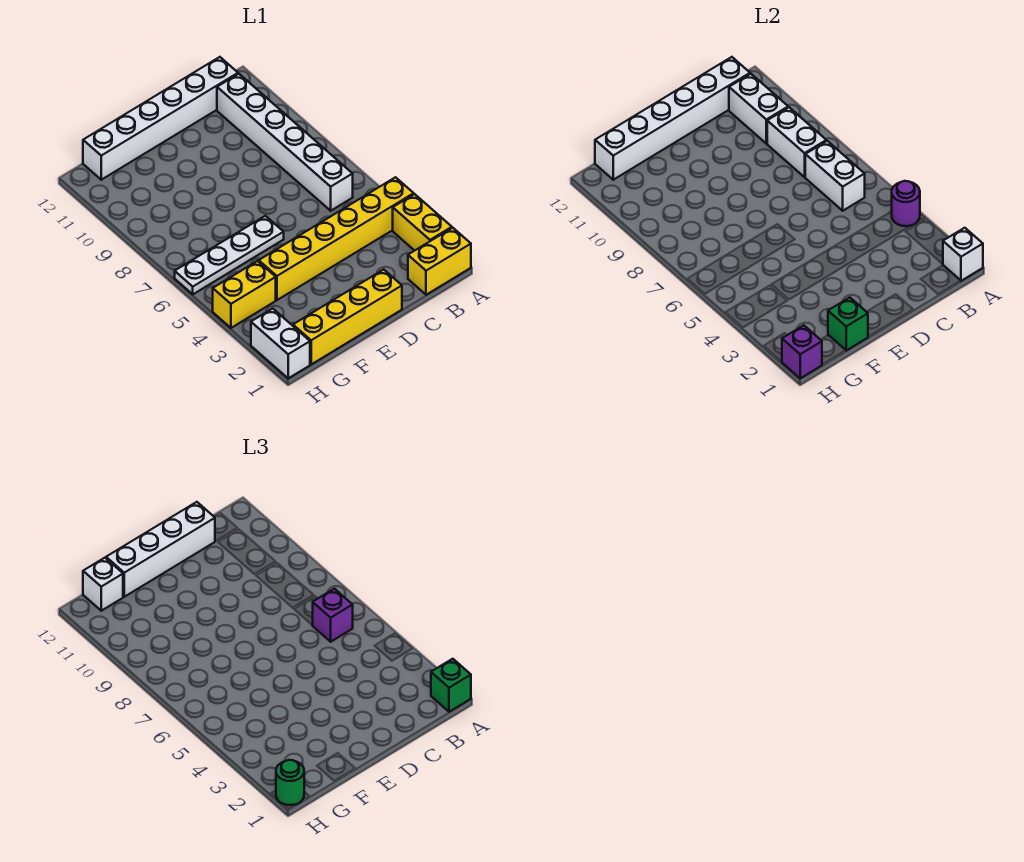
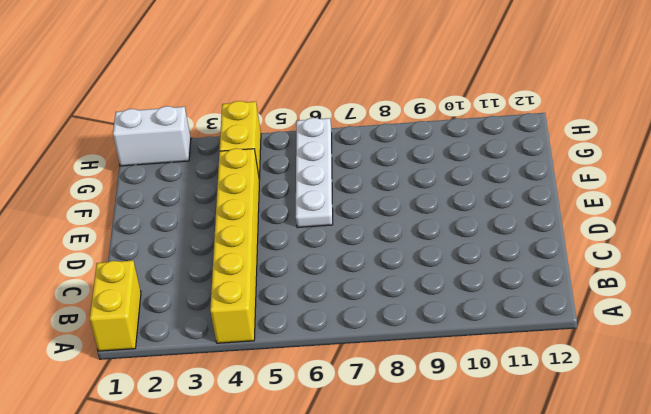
none -> yellow 1x2 brick [393,194,452,251]
none -> white 1x6 brick [217,74,353,211]
none -> white 1x6 brick [83,57,238,180]

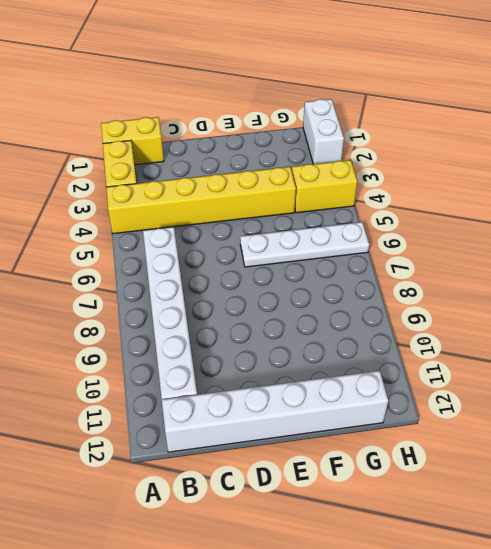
none -> yellow 1x4 brick [293,270,402,364]
none -> white 1x1 brick [943,228,983,281]
none -> purple 1x1 round brick [892,181,920,226]

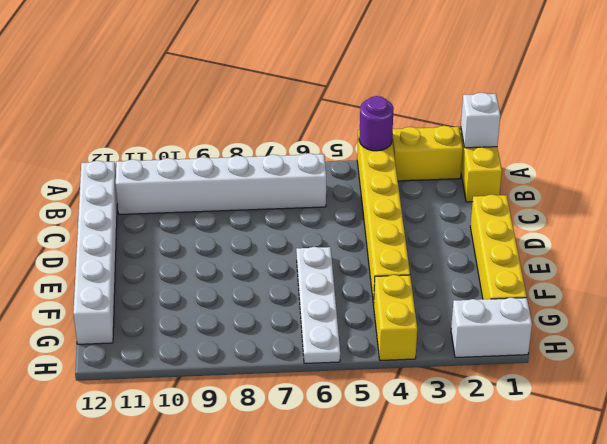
none -> white 1x2 brick [805,141,865,211]
none -> white 1x2 brick [767,107,826,177]
none -> white 1x2 brick [729,74,788,144]

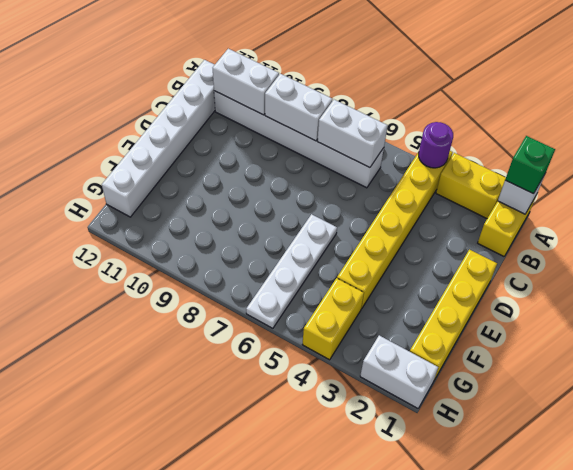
none -> white 1x6 brick [595,57,750,180]
none -> green 1x1 brick [828,298,868,350]
none -> purple 1x1 brick [782,325,822,378]

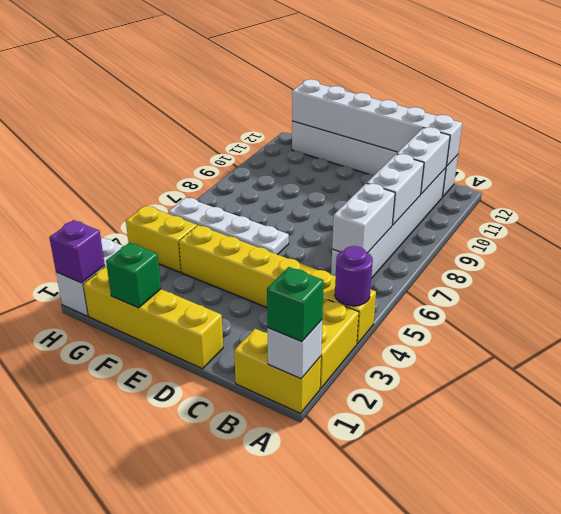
none -> purple 1x1 brick [313,589,353,642]
none -> white 1x4 brick [106,502,215,597]
none -> white 1x1 brick [83,558,123,611]

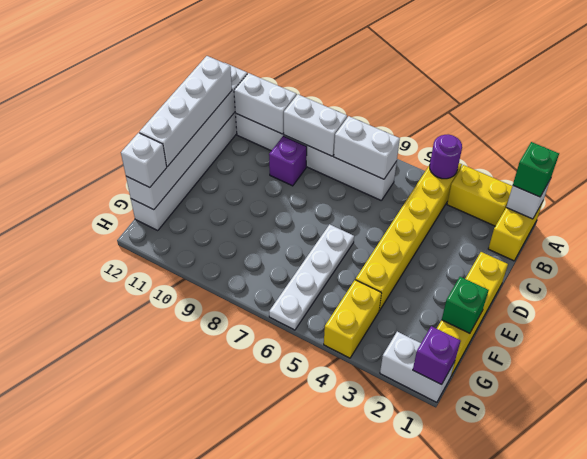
purple 1x1 brick [269,136,307,186] -> purple 1x1 brick moved to [313,589,353,642]
none -> green 1x1 round brick [276,760,304,805]

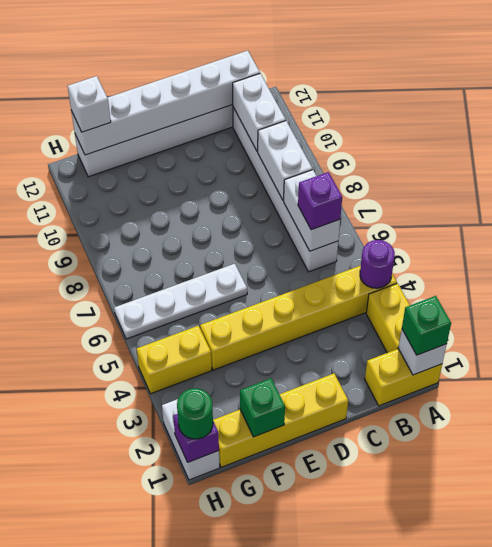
none -> white 1x4 brick [106,502,215,597]

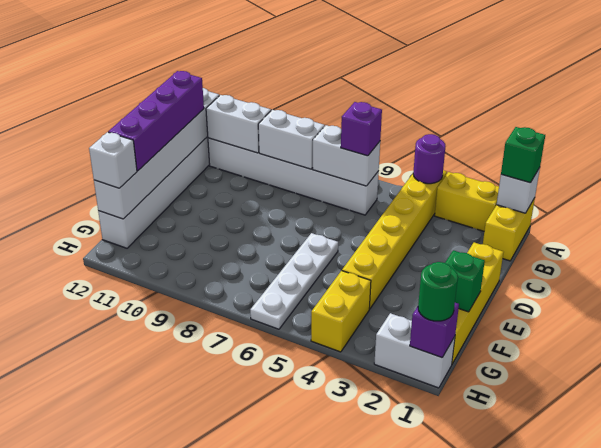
purple 1x4 brick [108,71,204,171] -> white 1x4 brick [106,502,215,597]

